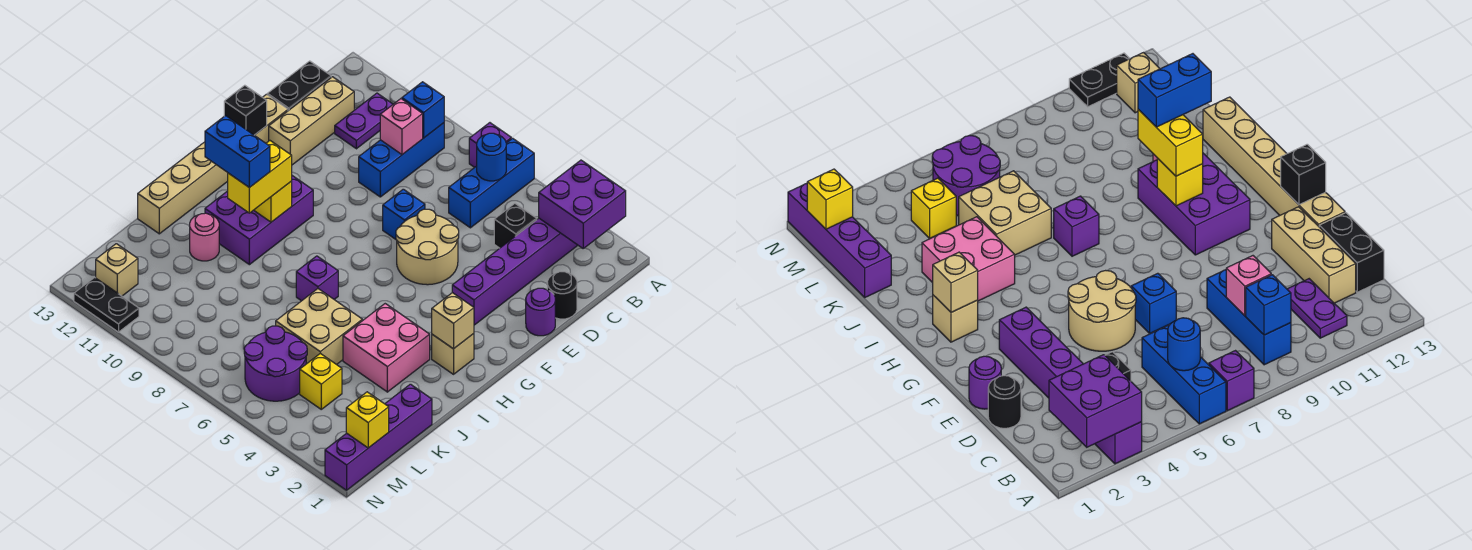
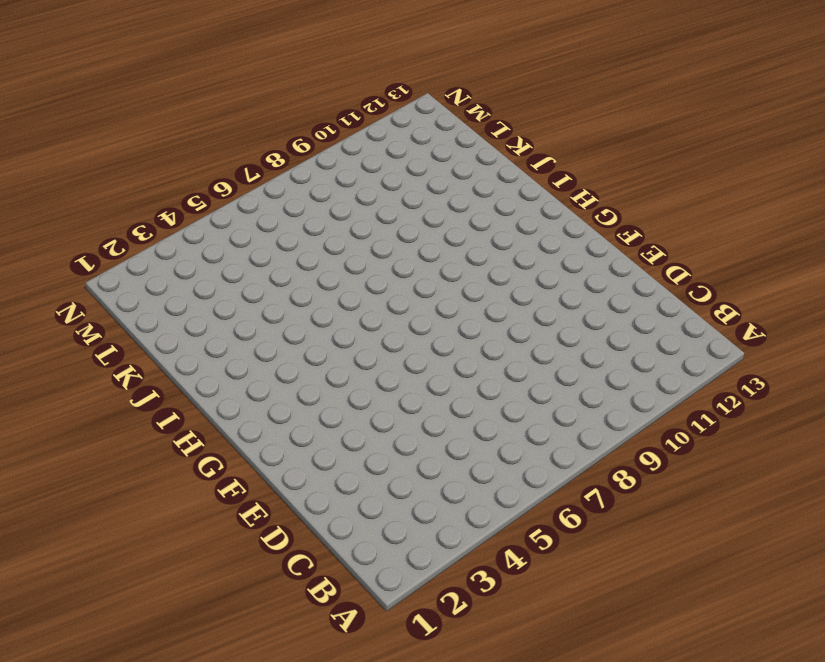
none -> purple 1x6 brick [452,218,578,325]
none -> blue 1x3 brick [449,138,534,228]
none -> purple 1x1 brick [469,123,511,167]
none -> blue 1x3 brick [359,123,444,197]

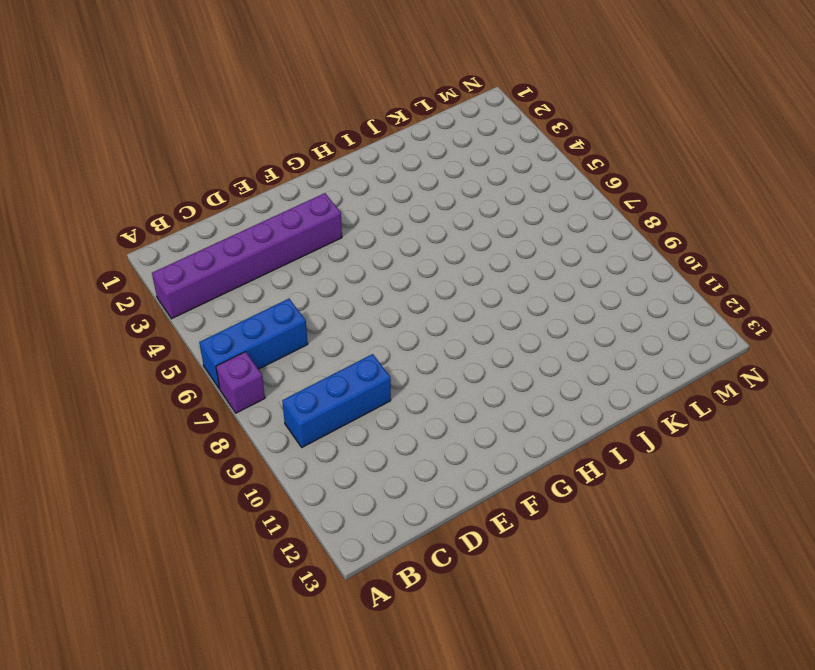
none -> purple 1x2 plate [335,93,393,149]
none -> black 1x1 brick [494,204,537,248]
none -> tan 1x3 brick [269,77,354,165]
none -> black 1x2 brick [267,61,331,111]

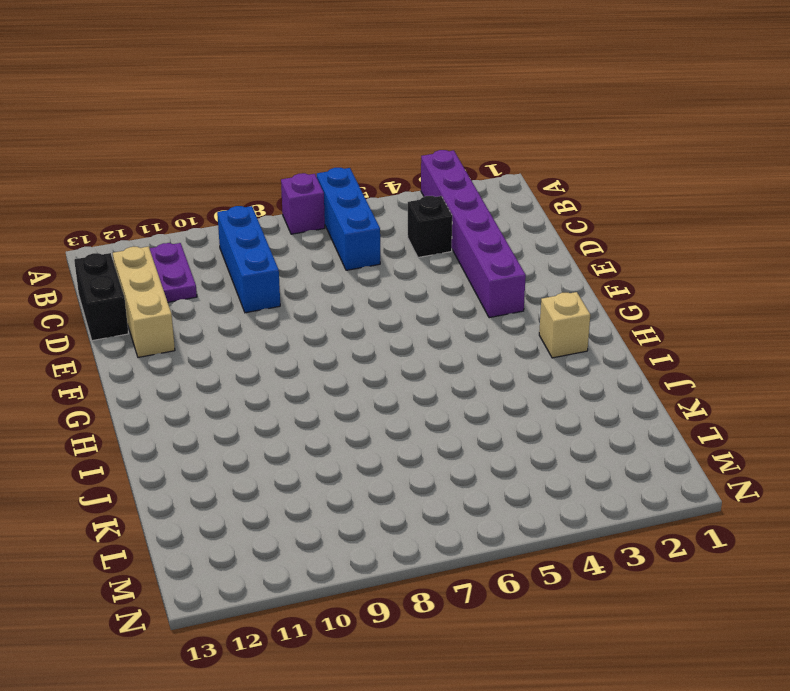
none -> black 1x1 round brick [547,272,577,319]
none -> purple 1x1 round brick [526,288,555,336]
none -> tan 2x2 round brick [396,209,459,285]
none -> blue 1x1 brick [383,189,425,239]

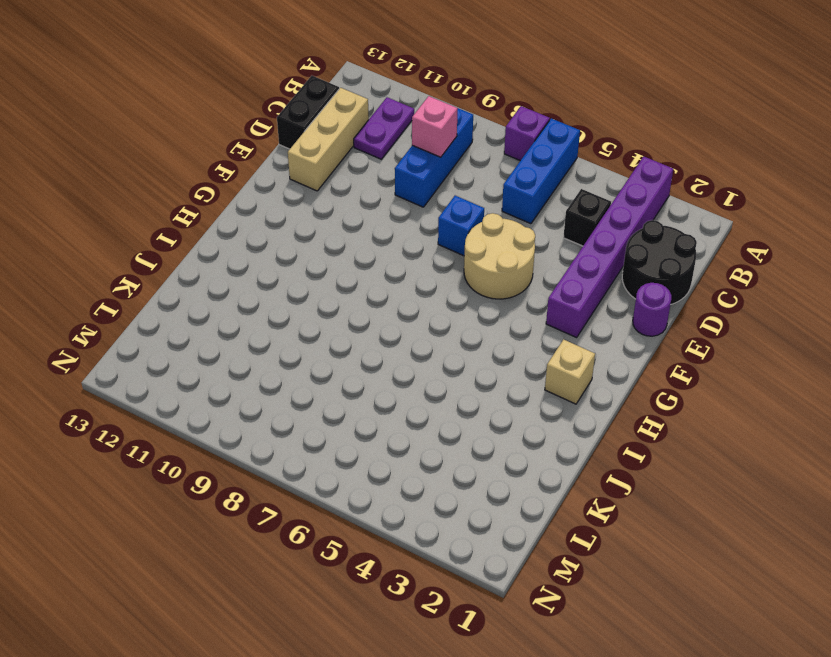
black 2x2 round brick [622,220,697,304] -> black 1x1 round brick [547,272,577,319]
none -> tan 1x6 brick [138,94,288,234]
none -> purple 2x3 brick [205,176,313,265]
none -> pink 2x2 brick [343,304,430,392]
none -> purple 1x1 brick [296,256,338,301]

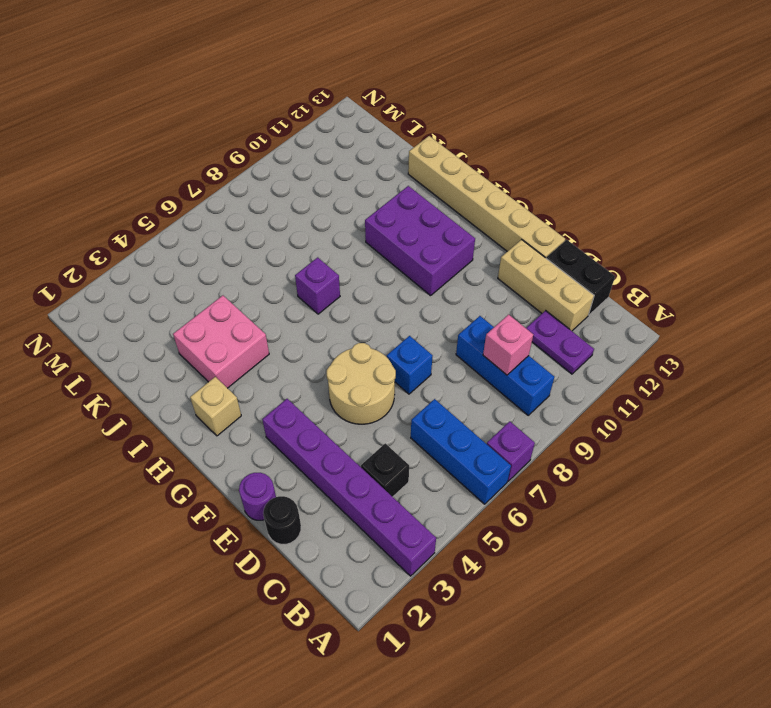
none -> tan 2x2 brick [276,289,362,365]
none -> pink 1x1 round brick [190,213,219,261]
none -> purple 1x4 brick [325,384,432,490]
none -> yellow 1x1 brick [300,353,342,409]

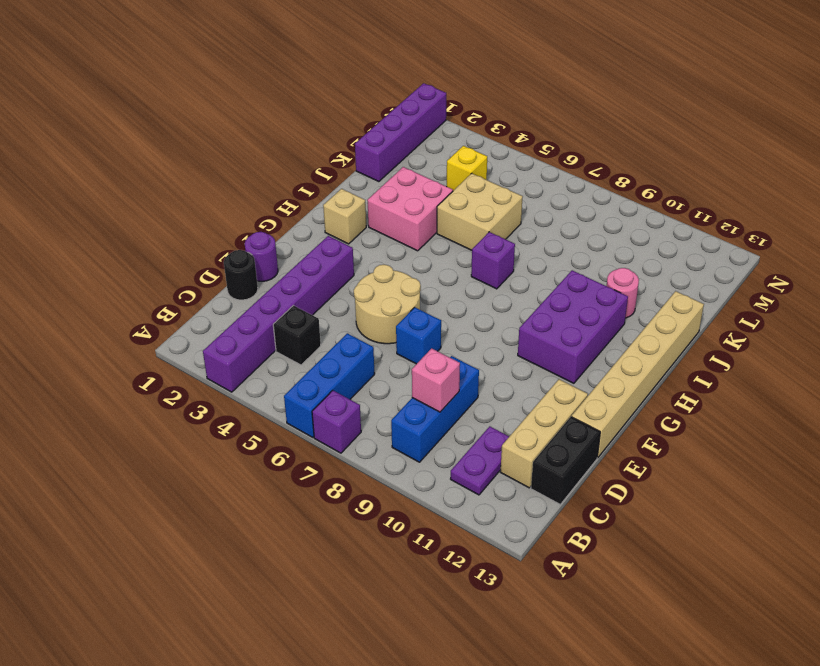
none -> purple 2x2 round brick [244,326,307,401]
none -> tan 1x1 brick [96,244,138,296]
none -> black 1x2 plate [74,277,139,332]
none -> purple 2x2 brick [539,160,626,248]

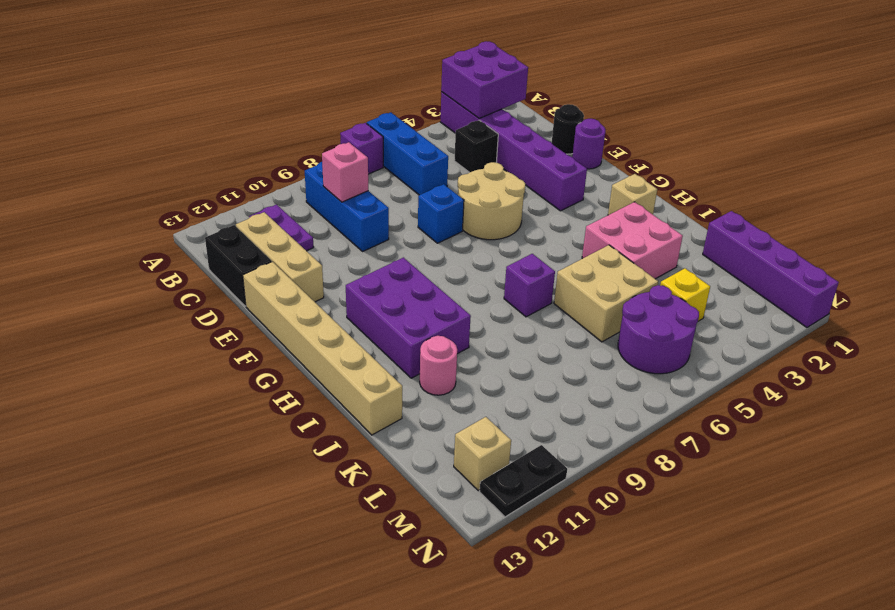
none -> blue 1x1 round brick [477,133,506,181]
none -> blue 1x1 brick [402,82,444,138]
none -> black 1x1 brick [224,85,267,135]
none -> tan 1x1 brick [432,293,474,349]

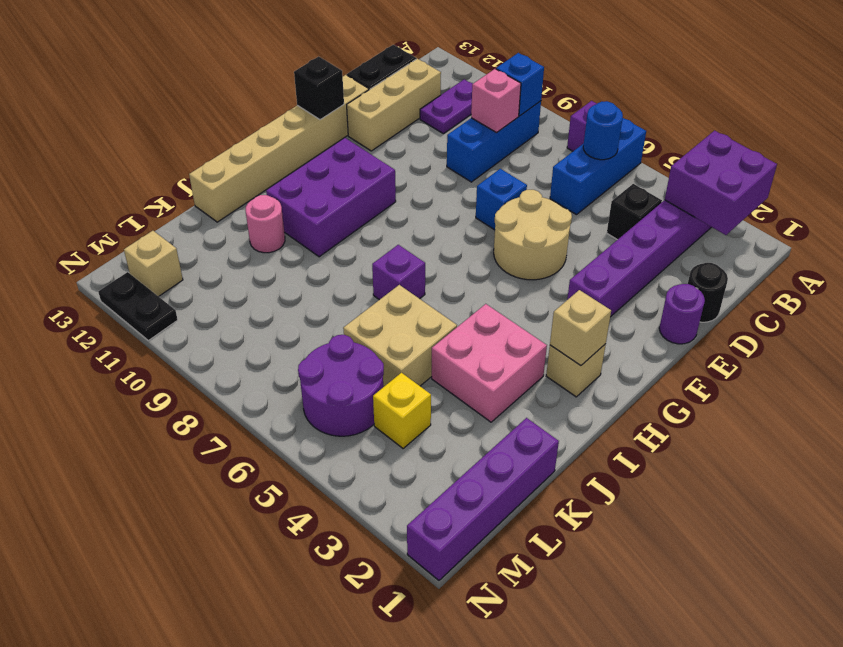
none -> yellow 1x1 brick [254,181,292,222]
none -> yellow 1x1 brick [346,392,389,448]
none -> yellow 1x2 brick [228,141,292,213]
none -> blue 1x2 brick [205,116,270,188]

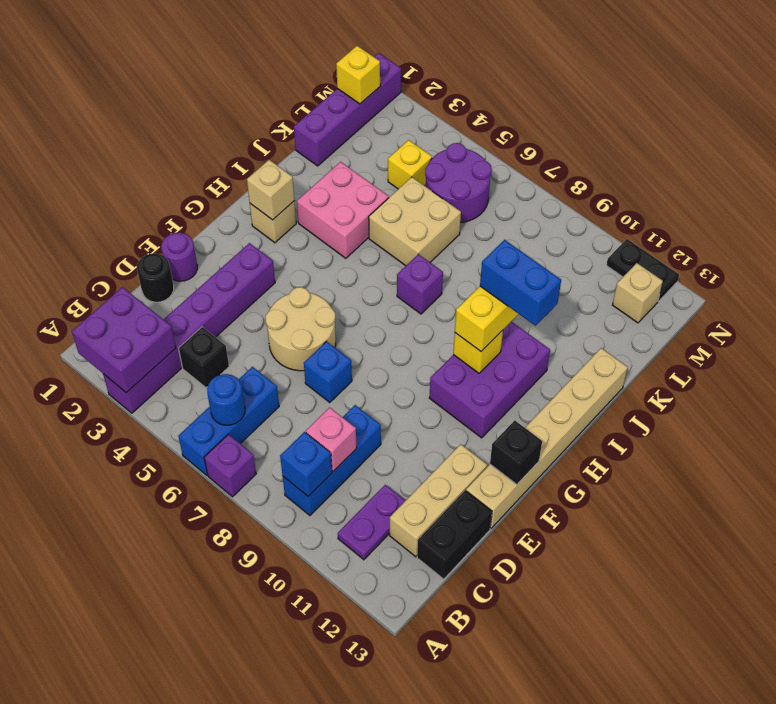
none -> pink 1x1 round brick [190,213,219,261]

